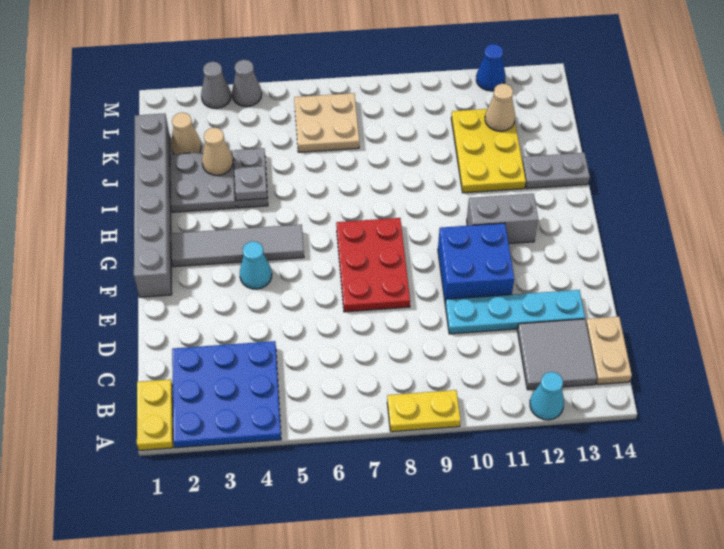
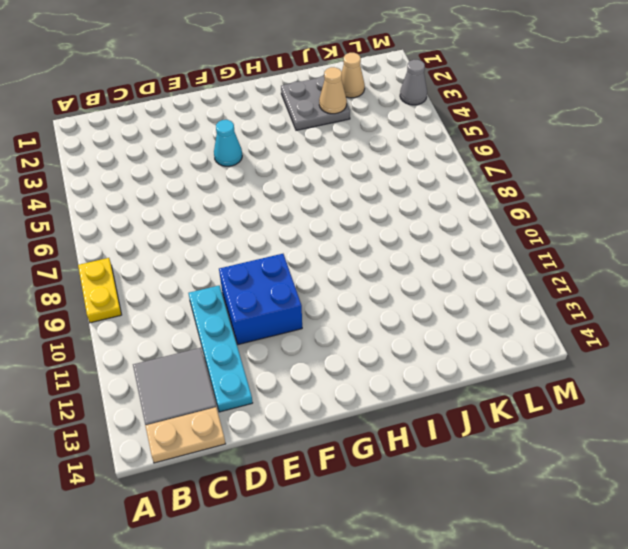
none -> yellow 1x2 plate [137,379,173,451]
none -> blue 3x3 plate [172,341,281,448]
none -> cyan 1x1 cone [530,372,564,420]

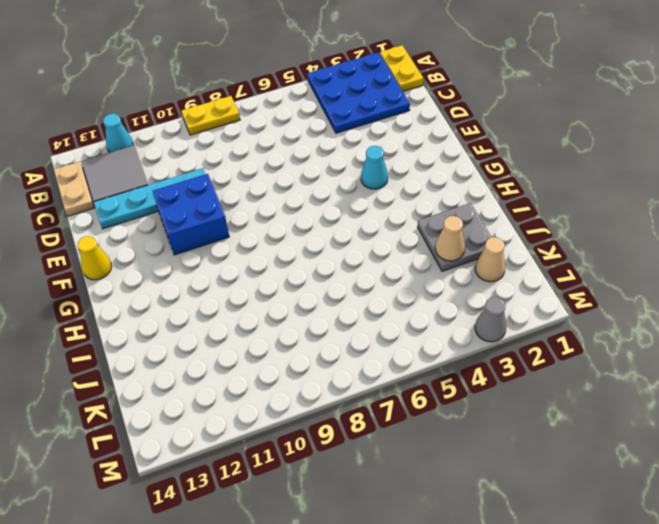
yellow 1x1 cone [78,236,112,280] -> none
none -> red 2x3 plate [336,218,410,312]
none -> grey 1x6 brick [134,113,172,297]
none -> grey 1x4 tile [171,224,304,267]

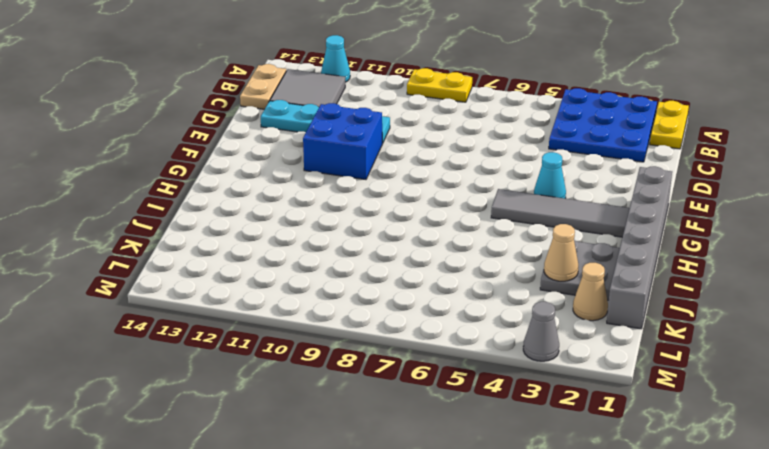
none -> red 2x3 plate [336,218,410,312]
none -> grey 1x2 brick [467,194,538,244]
none -> grey 1x2 plate [234,148,268,208]

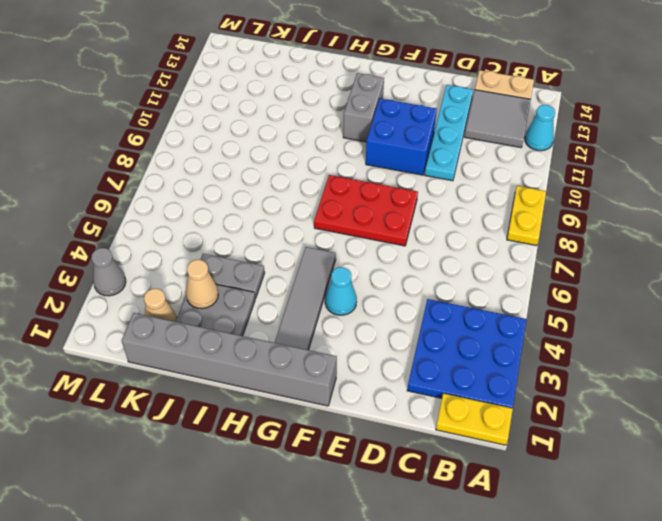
none -> yellow 2x3 plate [451,109,526,193]
none -> grey 1x2 plate [522,153,590,189]
none -> tan 2x2 plate [294,93,359,152]

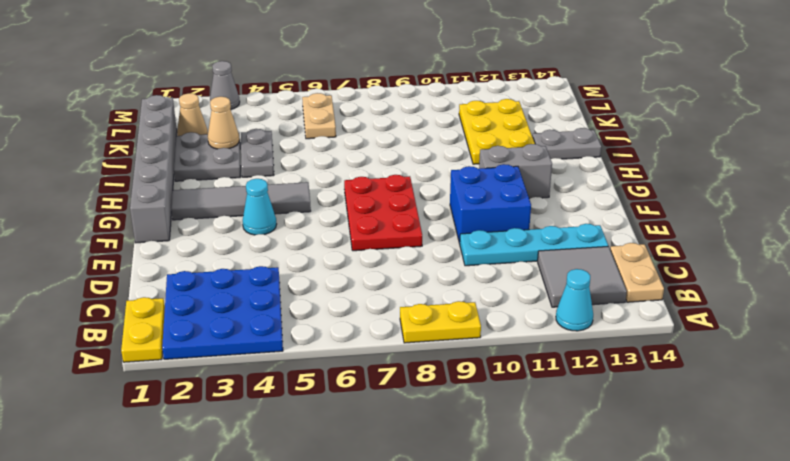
tan 1x2 plate [302,93,336,139] -> tan 2x2 plate [294,93,359,152]
none -> grey 1x1 cone [232,60,262,107]
none -> blue 1x1 cone [476,44,505,91]
none -> grey 1x1 plate [234,166,267,201]

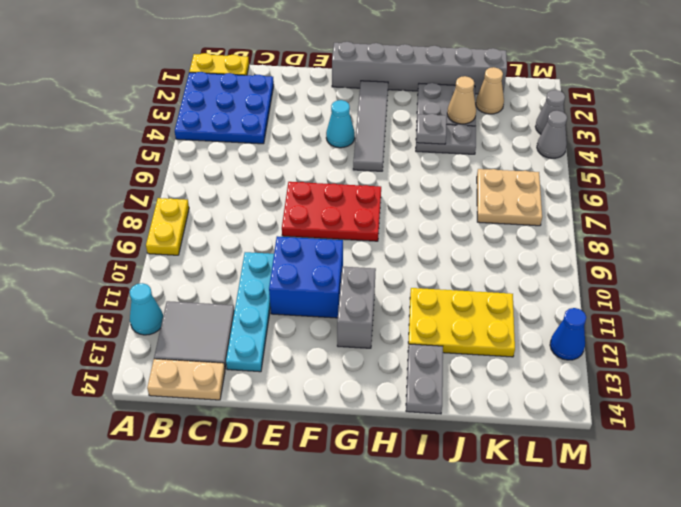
none -> tan 1x1 cone [485,84,515,131]

